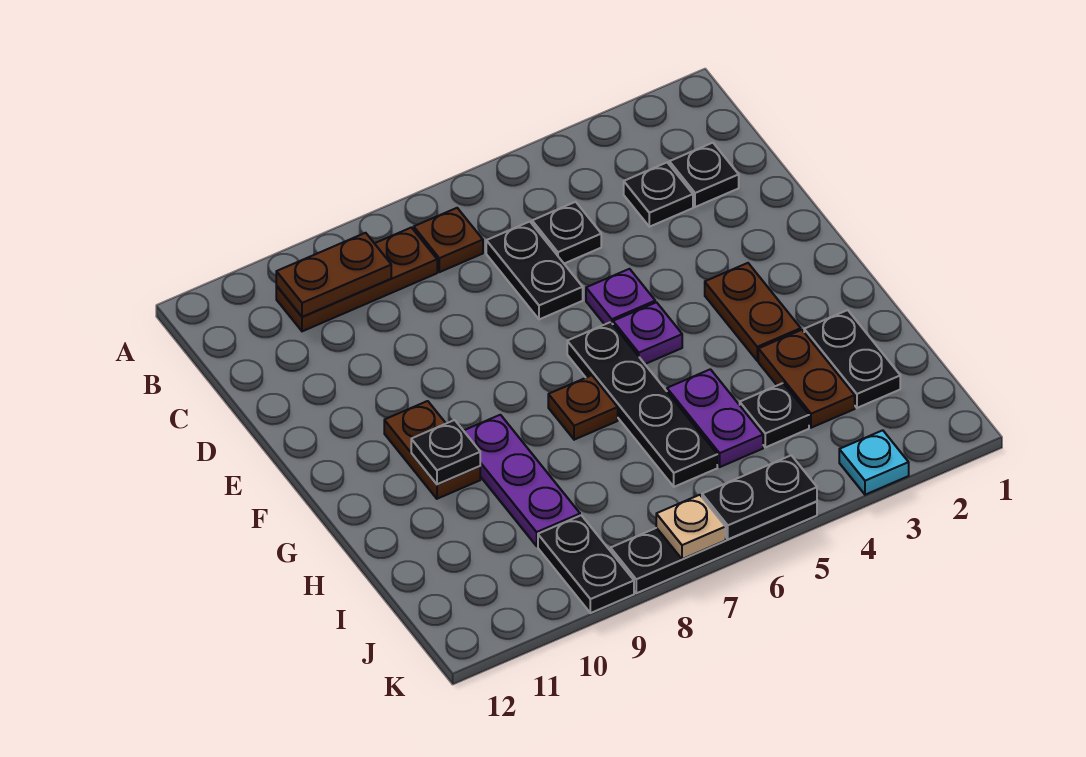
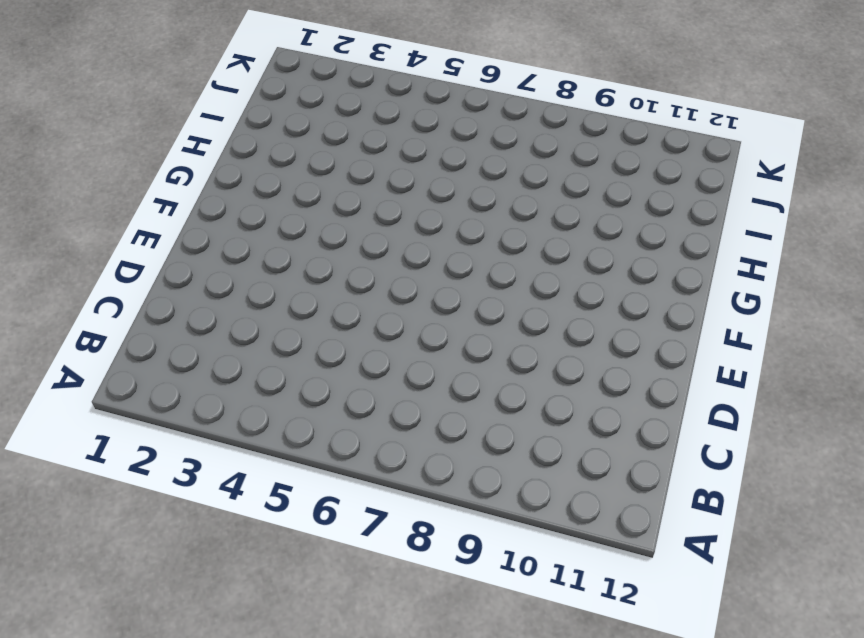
none -> brown 1x1 plate [414,208,483,272]
none -> brown 1x3 plate [276,228,437,331]
none -> black 1x1 plate [669,143,739,207]

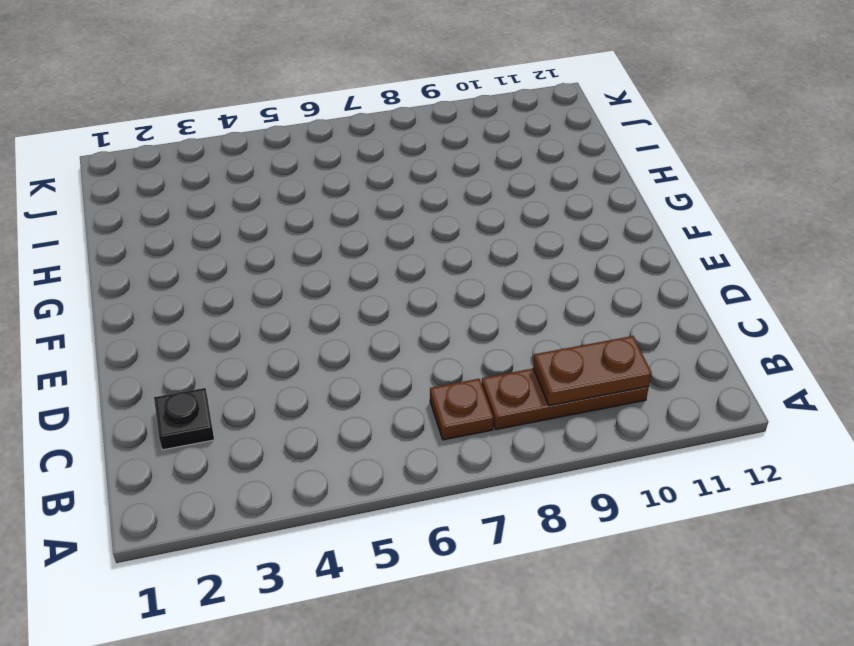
none -> black 1x1 plate [624,163,693,227]
none -> black 1x1 plate [532,202,601,264]
none -> black 1x2 plate [486,222,583,319]

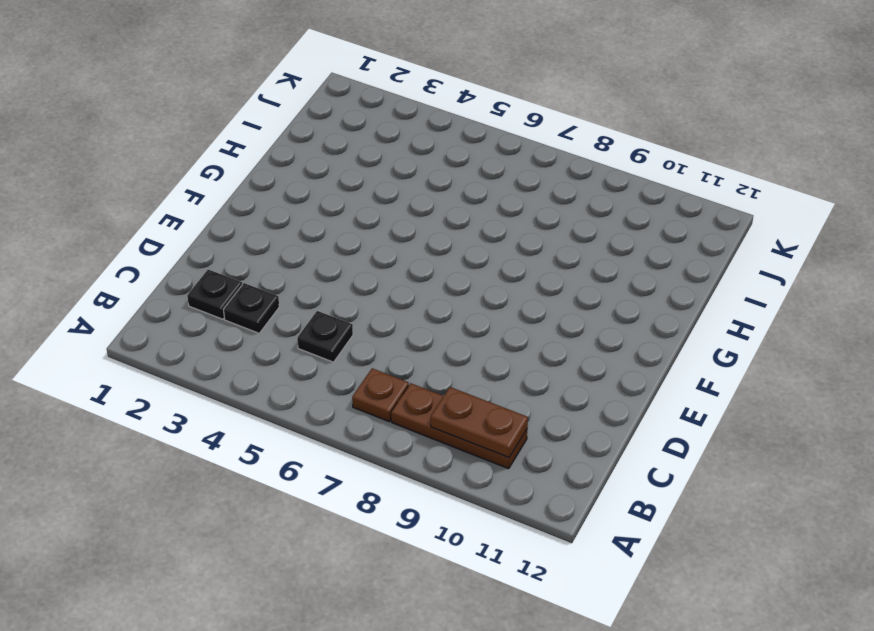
none -> black 1x2 plate [486,222,583,319]
none -> purple 1x1 plate [586,269,655,324]
none -> brown 1x2 plate [705,263,801,361]

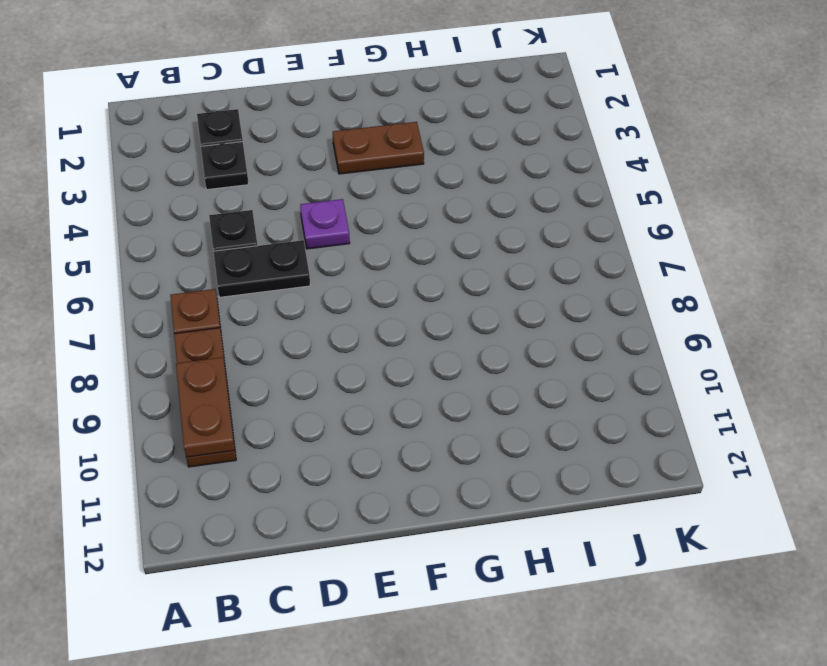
none -> purple 1x1 plate [613,302,682,364]
none -> black 1x4 plate [567,322,717,487]
none -> brown 1x2 plate [384,401,480,499]

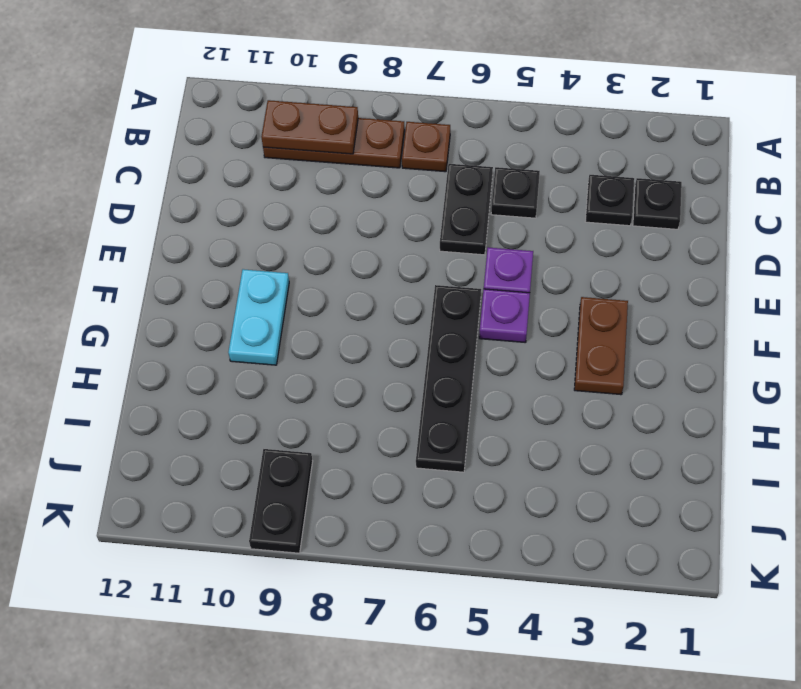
cyan 1x2 plate [228,269,289,365] -> brown 1x2 plate [384,401,480,499]
none -> brown 1x1 plate [548,375,618,440]
none -> purple 1x3 plate [464,415,580,546]
none -> black 1x2 plate [804,310,900,408]

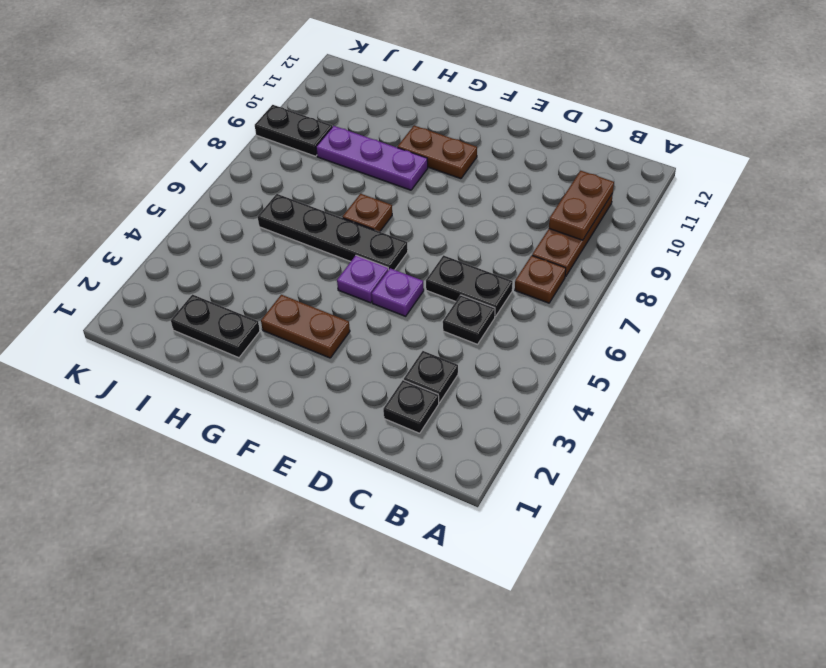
none -> brown 1x2 plate [758,330,855,428]
none -> purple 1x2 plate [667,369,763,467]
none -> black 1x1 plate [740,383,809,447]

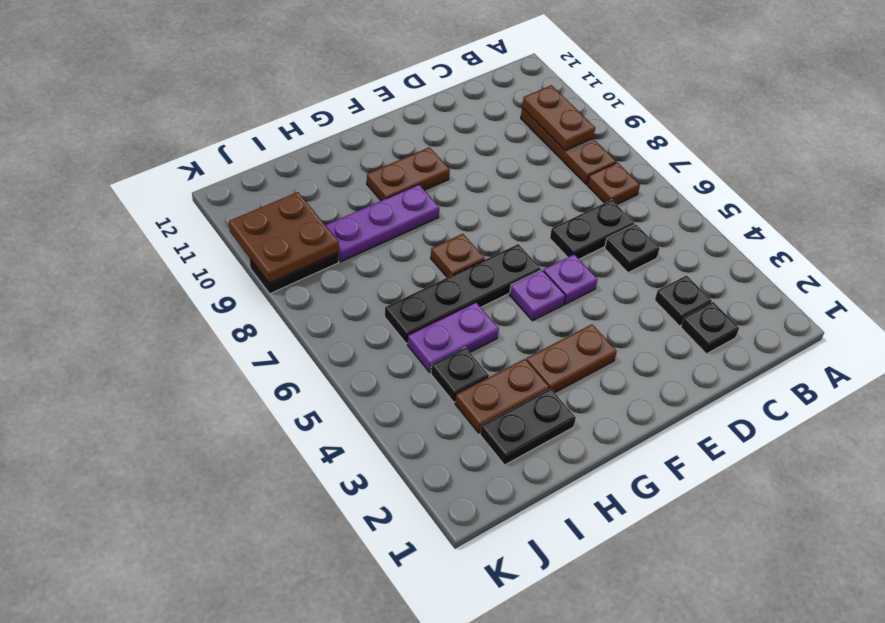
brown 2x2 plate [229,192,339,283] -> none
none -> cyan 1x1 plate [839,430,909,495]
none -> black 1x4 plate [611,501,817,593]
none -> black 1x1 plate [411,420,480,484]

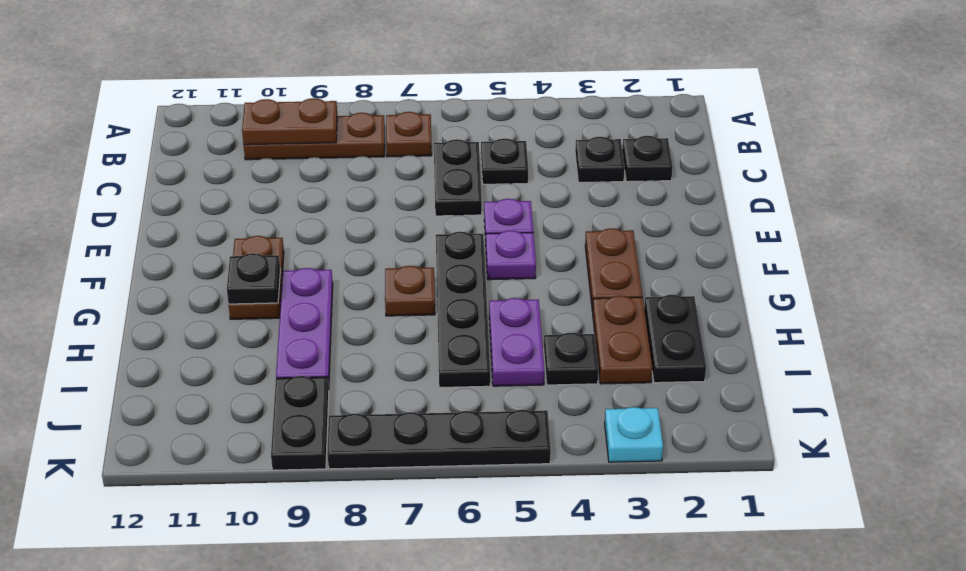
none -> black 1x2 plate [702,455,817,539]
none -> tan 1x1 plate [656,495,726,559]

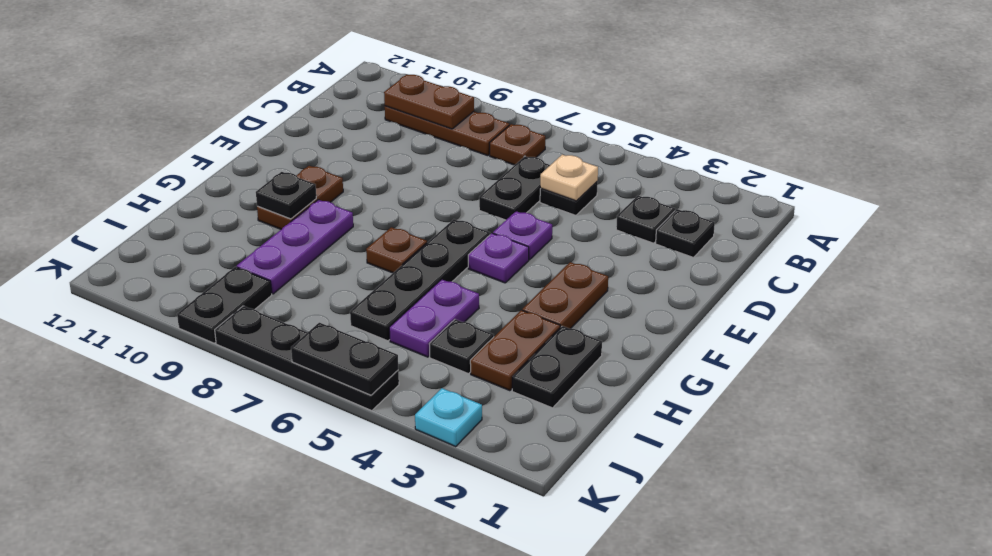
tan 1x1 plate [540,155,598,201] -> tan 1x1 plate moved to [656,495,726,559]

